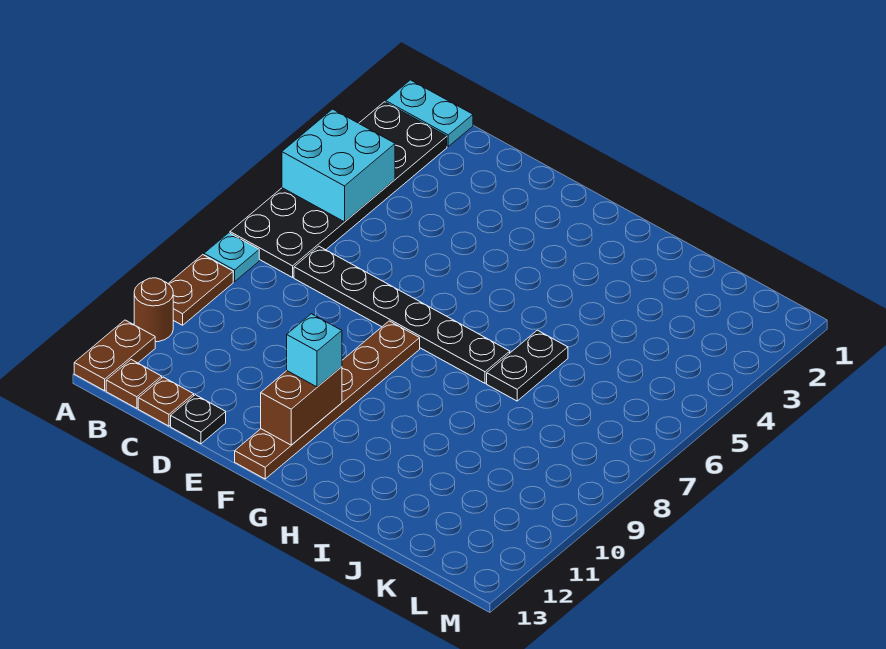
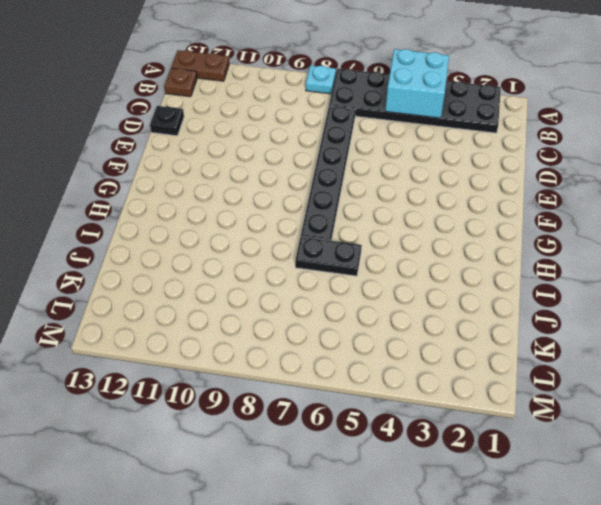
none -> cyan 1x2 plate [386,80,473,146]
none -> brown 1x2 plate [168,255,233,325]
none -> brown 1x1 round brick [134,278,173,342]

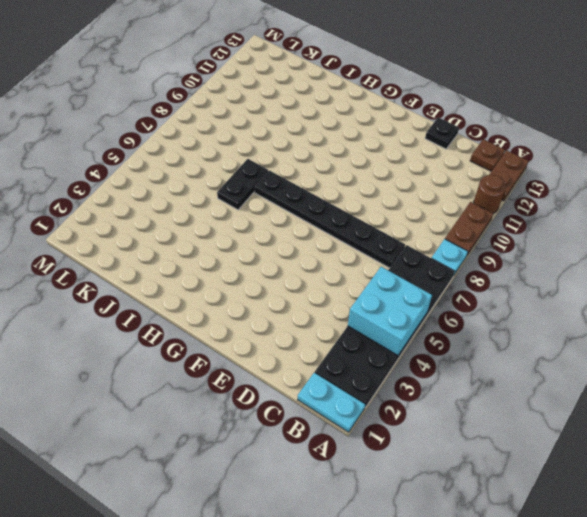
none -> brown 1x1 plate [138,377,194,426]
none -> brown 1x6 plate [235,321,420,479]
none -> brown 1x2 brick [261,367,342,445]

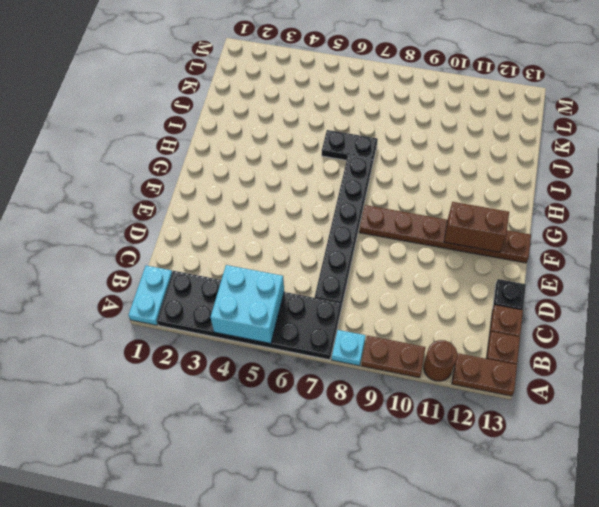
none -> cyan 1x1 brick [287,314,342,387]

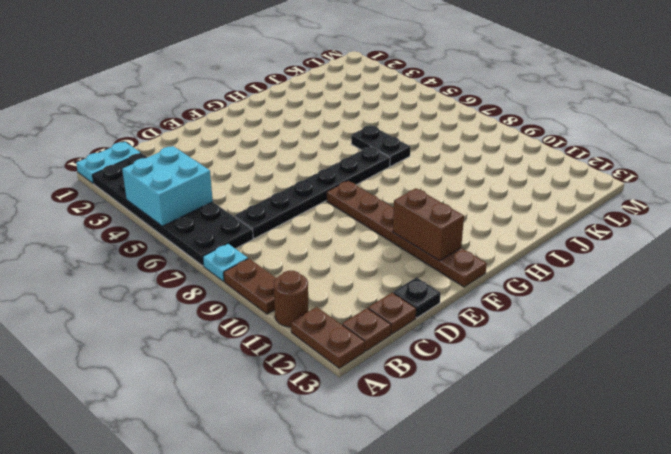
none -> cyan 1x1 brick [287,314,342,387]

